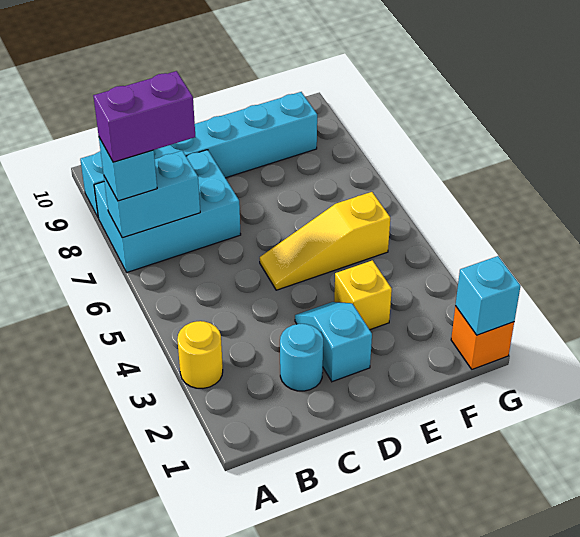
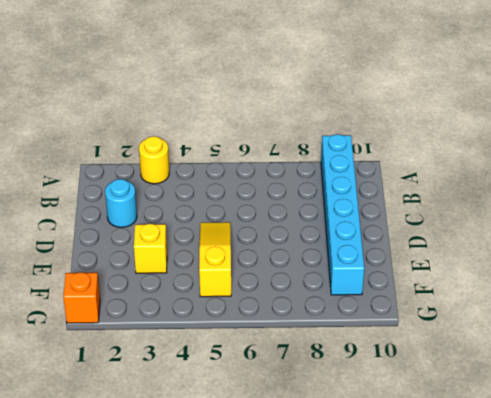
none -> cyan 2x3 brick [94,150,241,272]
none -> cyan 1x2 slope [295,302,372,382]
none -> cyan 1x2 brick [104,151,200,238]

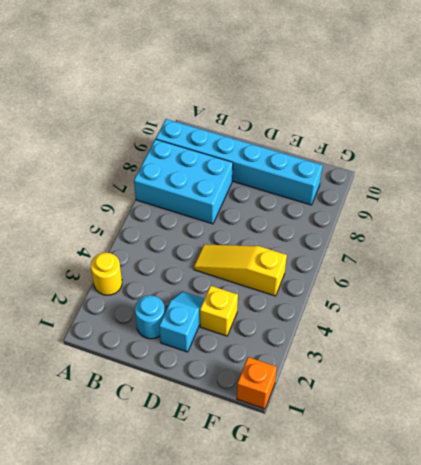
none -> cyan 1x2 brick [104,151,200,238]
none -> cyan 1x1 brick [455,256,520,335]
none -> cyan 1x1 brick [99,138,157,201]

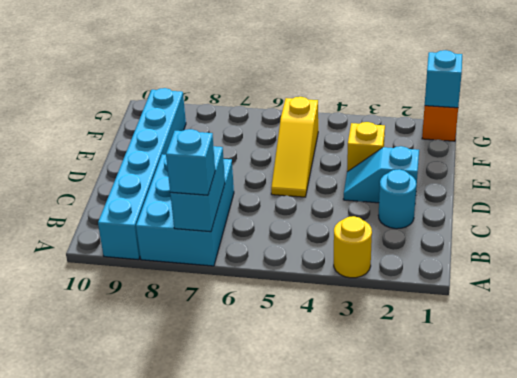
none -> purple 1x2 brick [93,71,195,162]

